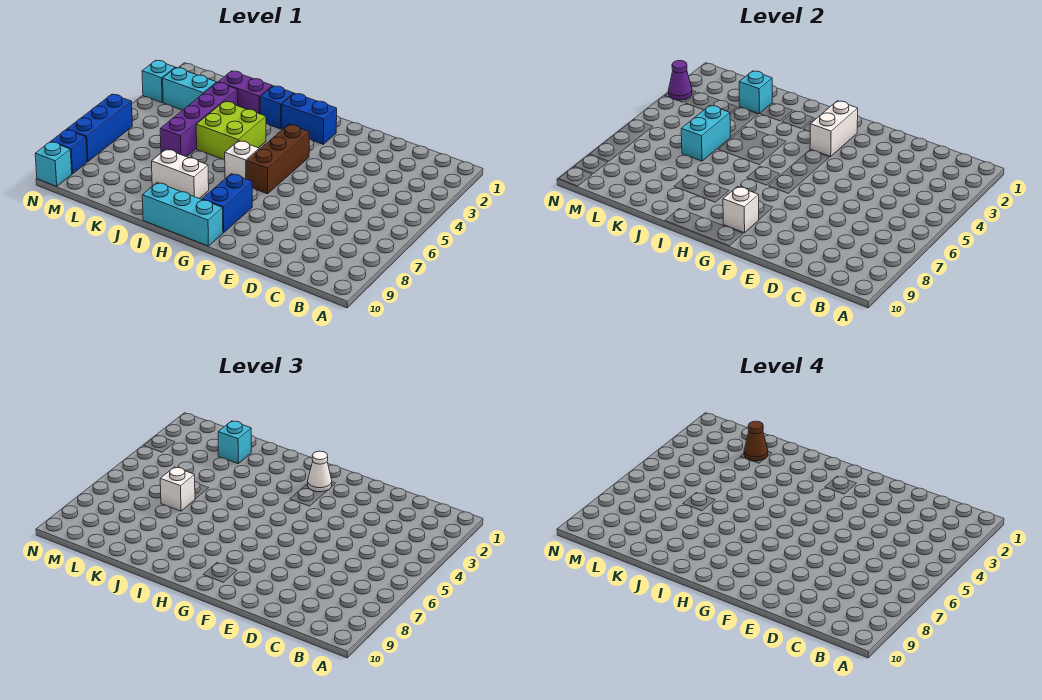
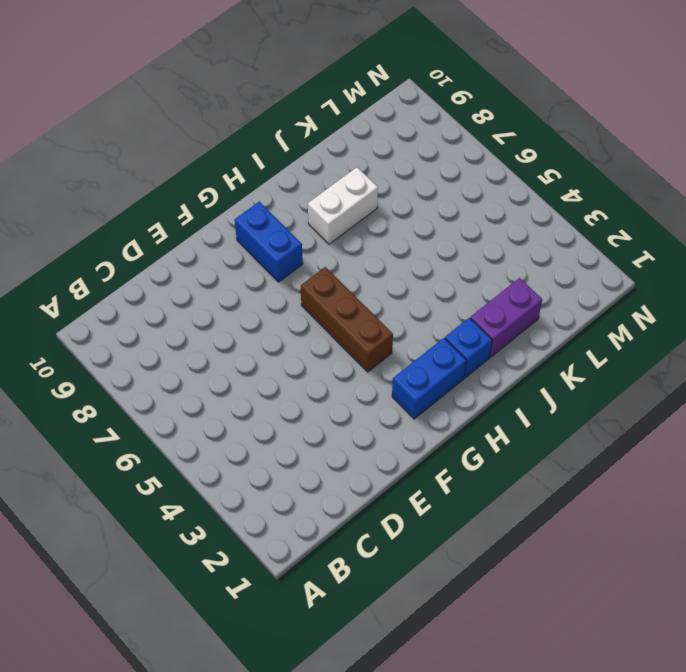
none -> cyan 1x3 brick [142,183,223,246]
none -> white 1x1 brick [225,141,259,179]
none -> lime 2x2 brick [196,101,266,160]

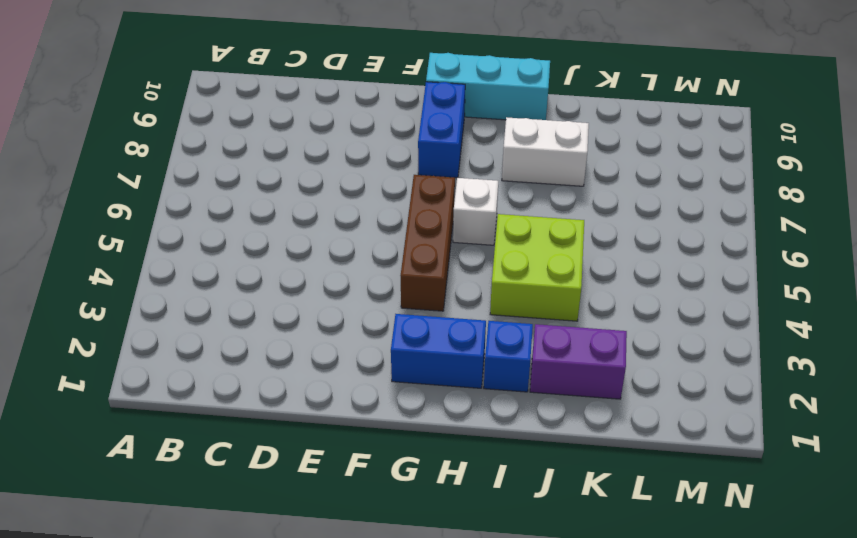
none -> purple 1x4 brick [160,82,238,157]
none -> cyan 1x2 brick [163,68,217,110]
none -> cyan 1x1 brick [142,60,175,103]

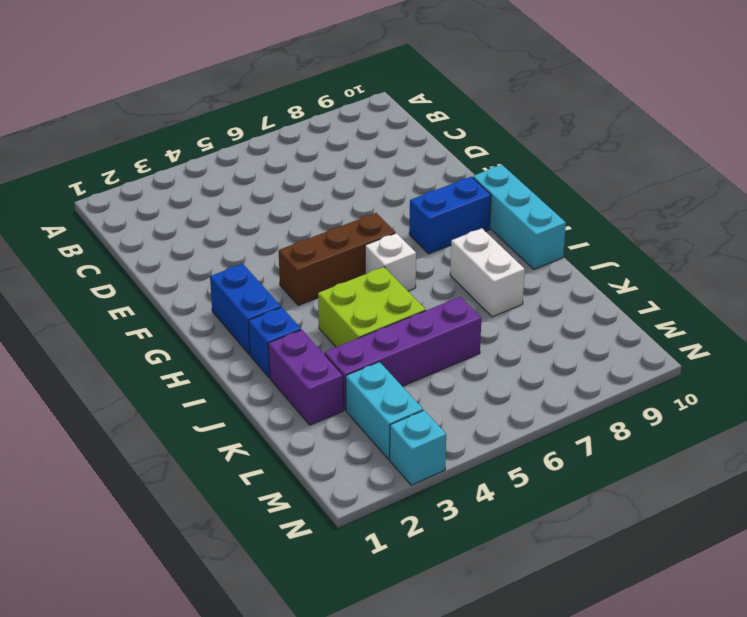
none -> blue 1x3 brick [67,94,132,162]
none -> blue 1x1 brick [51,129,87,174]
none -> cyan 1x1 brick [35,142,72,187]

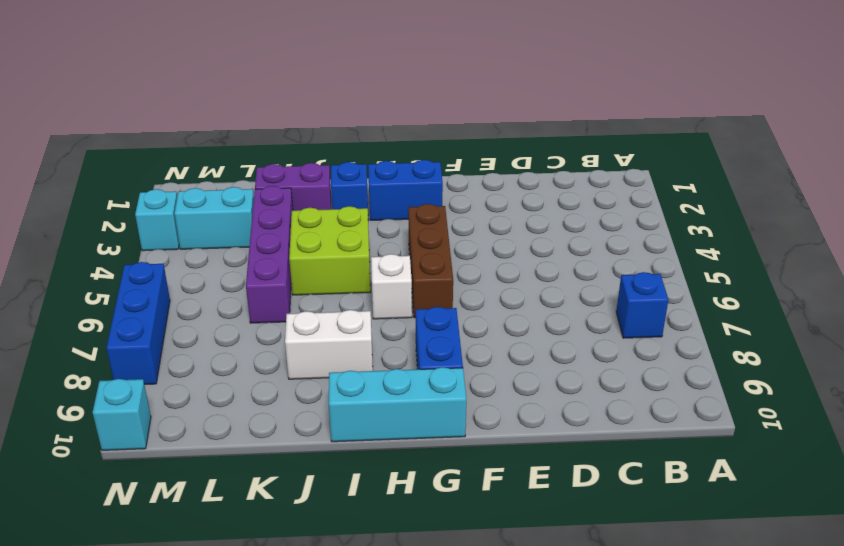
blue 1x1 brick [616,272,668,338] -> blue 1x1 brick moved to [51,129,87,174]
none -> white 1x2 brick [810,101,858,156]
none -> white 1x1 brick [723,187,759,233]
none -> cyan 1x1 brick [739,71,772,114]

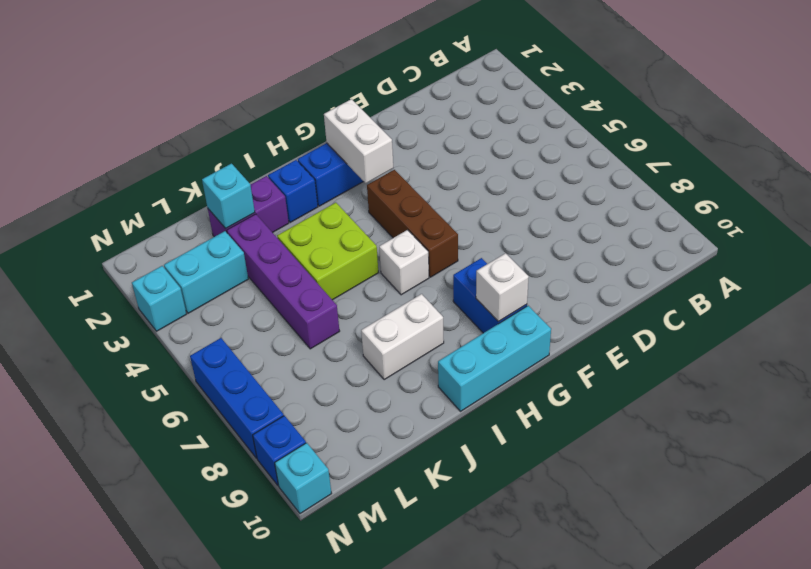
none -> cyan 1x2 brick [681,105,730,161]
none -> purple 1x1 cone [668,61,692,100]
none -> white 1x1 cone [308,451,332,492]

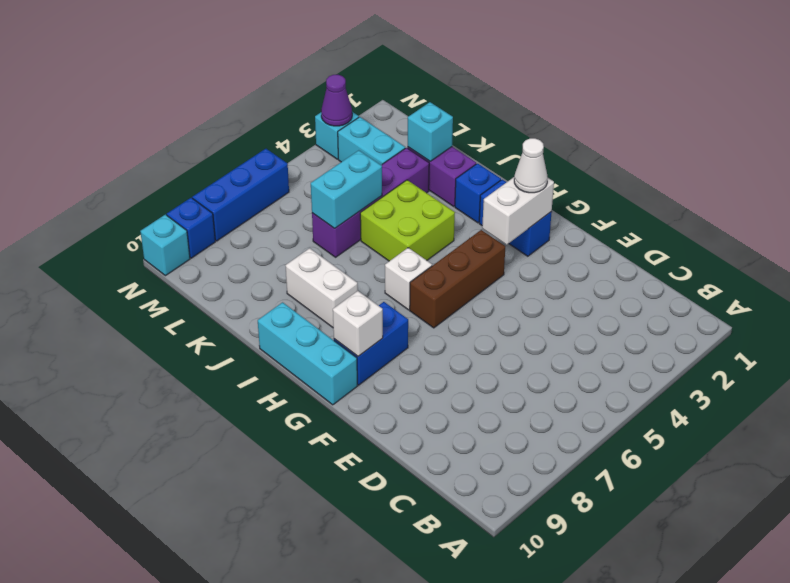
none -> cyan 1x1 brick [218,421,251,464]
none -> white 1x1 brick [160,467,195,511]
none -> brown 1x1 cone [744,421,768,461]

